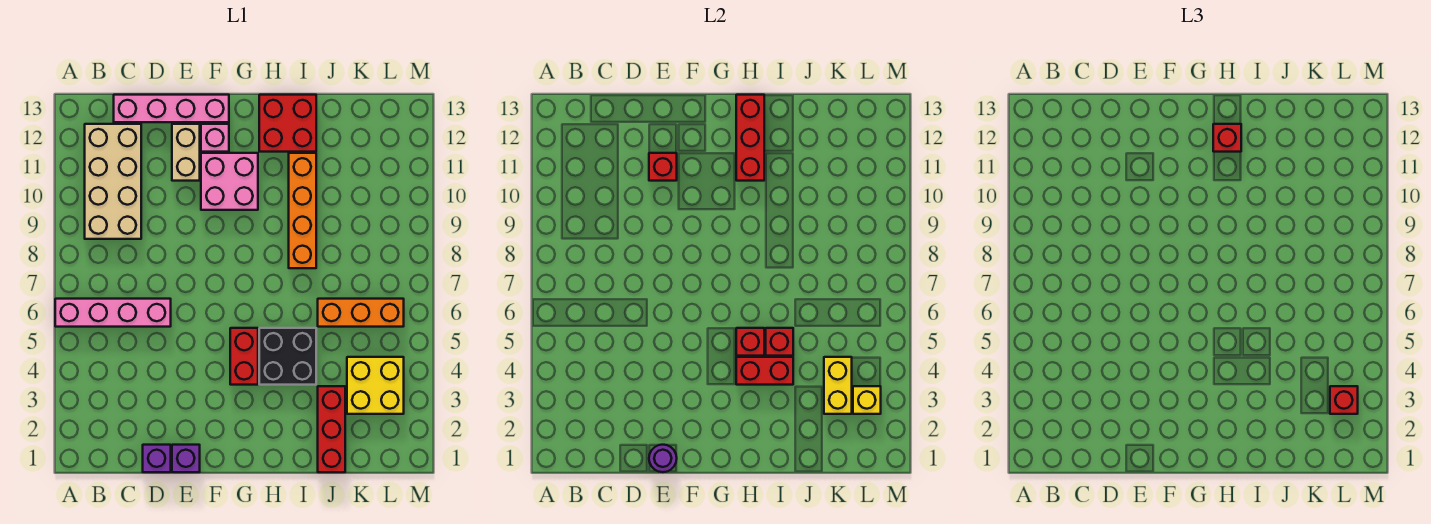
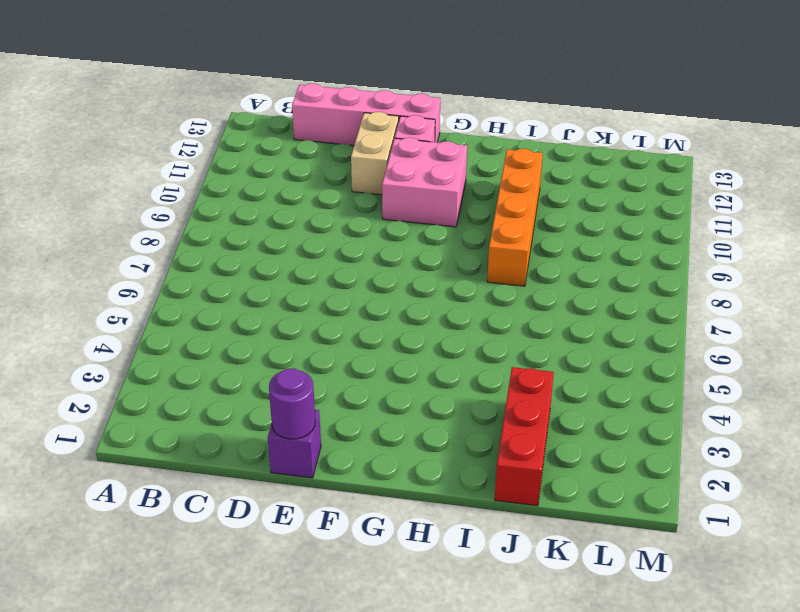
none -> pink 1x4 brick [55,299,171,327]
none -> tan 2x4 brick [85,124,141,239]
none -> purple 1x1 brick [143,445,171,472]

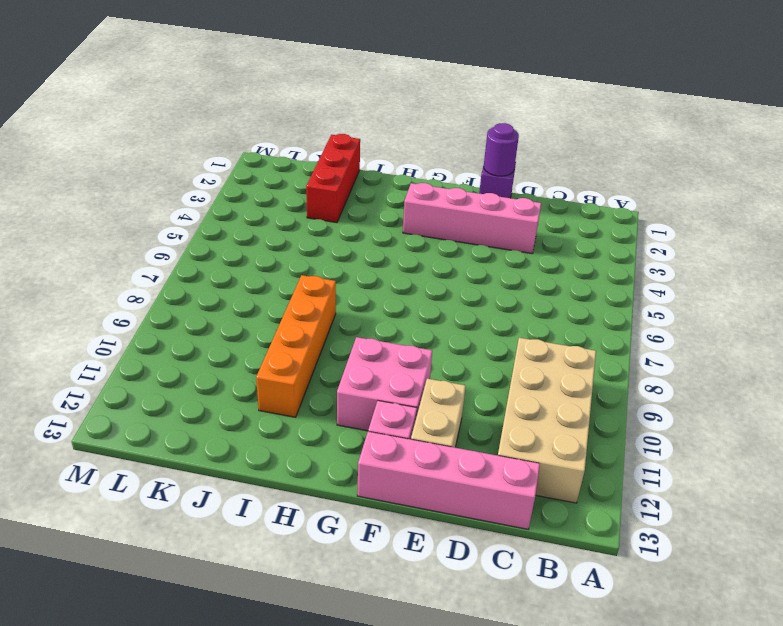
pink 1x4 brick [403,183,541,254] -> pink 1x4 brick moved to [55,299,171,327]
none -> purple 1x1 brick [143,445,171,472]
none -> red 1x2 brick [230,328,258,385]
none -> black 2x2 brick [259,328,316,385]

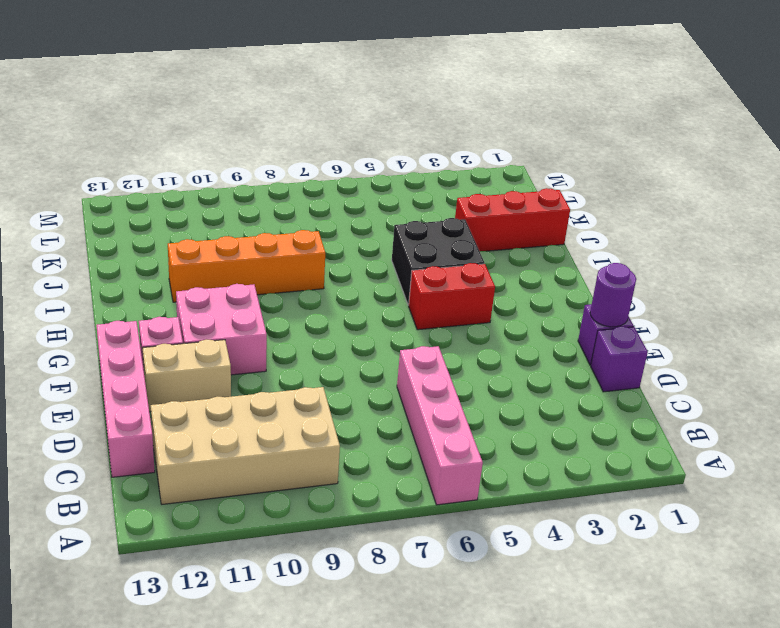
none -> red 2x2 brick [259,95,316,152]
none -> orange 1x3 brick [318,299,404,327]
none -> yellow 2x2 brick [347,357,404,414]

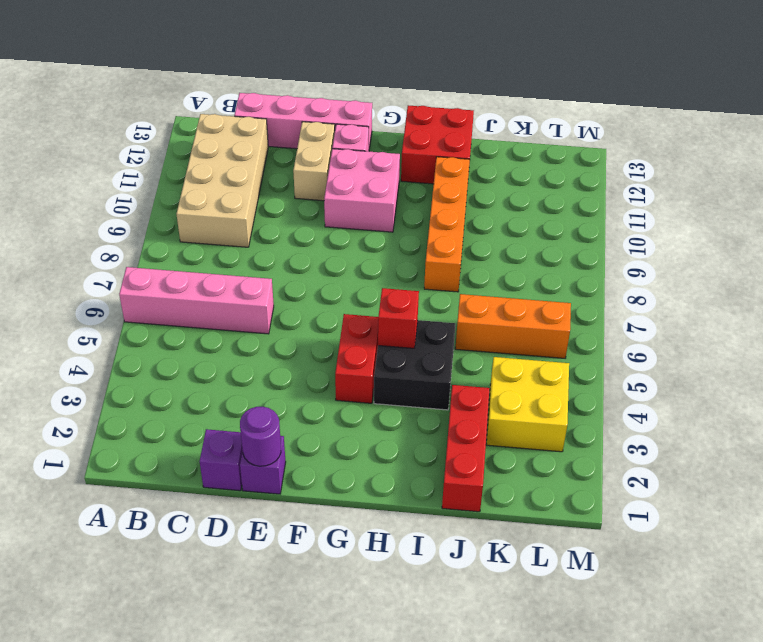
none -> red 1x1 brick [649,153,677,181]
none -> red 1x2 brick [736,357,793,385]
none -> red 1x3 brick [736,95,764,181]

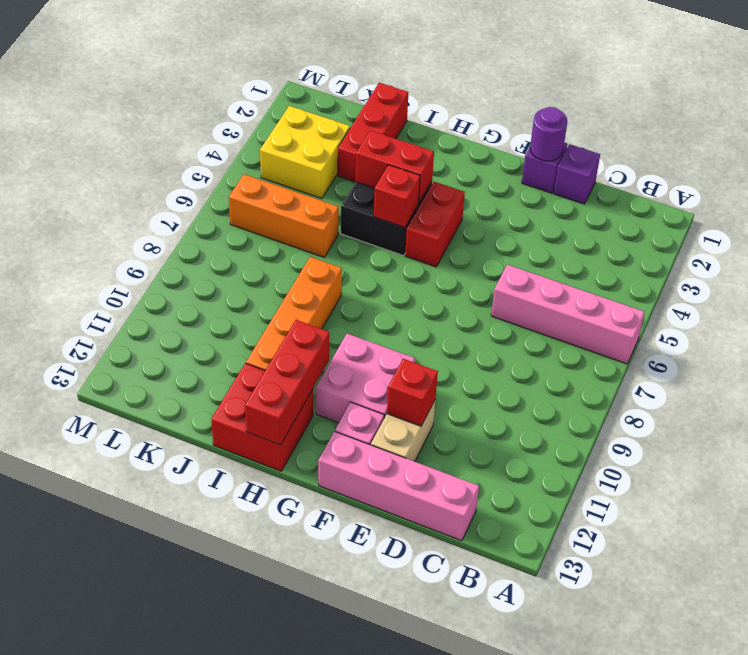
none -> tan 2x4 brick [85,124,141,239]
none -> red 1x1 brick [766,328,793,356]
none -> yellow 1x2 brick [824,357,852,414]

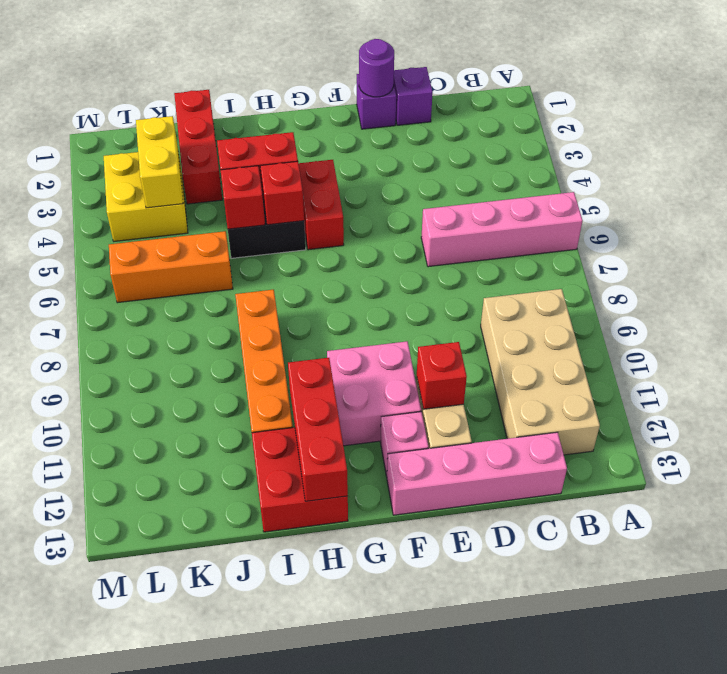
none -> yellow 1x1 brick [853,386,881,414]
none -> red 1x1 brick [1213,124,1241,152]
none -> red 1x1 brick [1330,386,1358,414]

